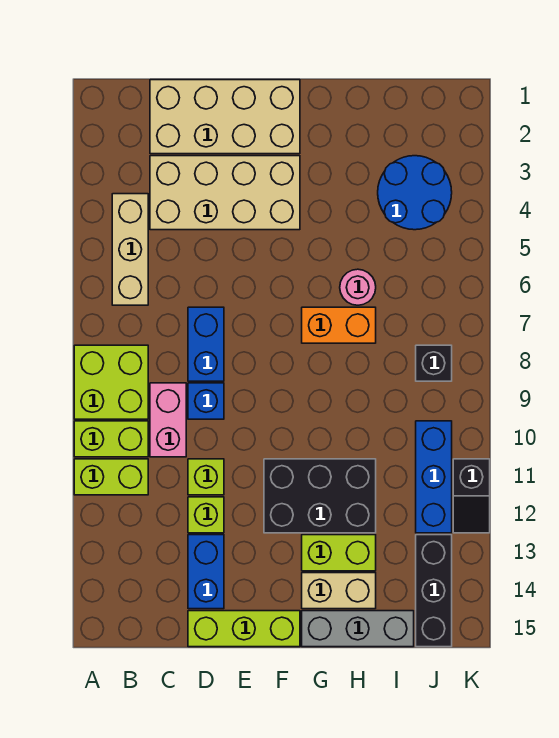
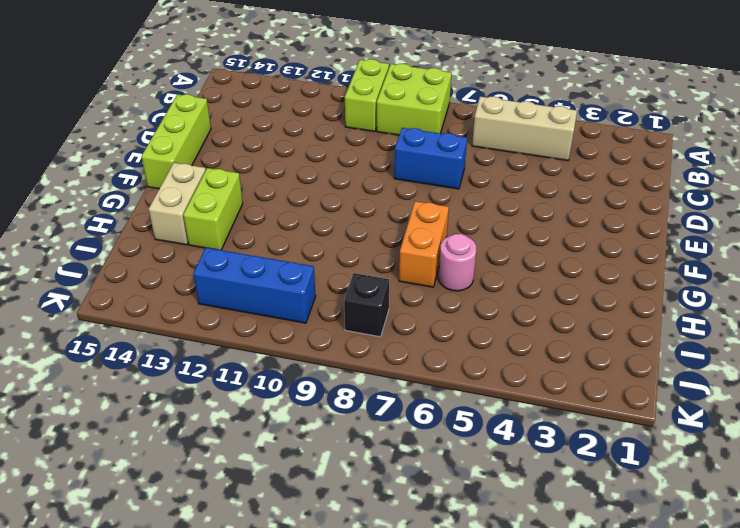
none -> lime 1x2 brick [74,459,148,495]
none -> tan 2x4 brick [150,80,300,154]
none -> tan 2x4 brick [150,156,300,230]

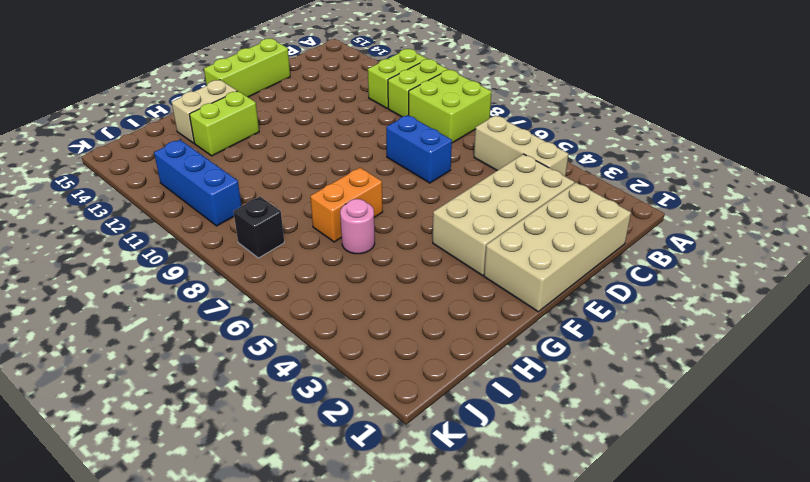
none -> pink 1x2 brick [150,383,186,457]
none -> blue 1x1 brick [188,383,224,419]
none -> lime 1x1 brick [188,459,224,495]

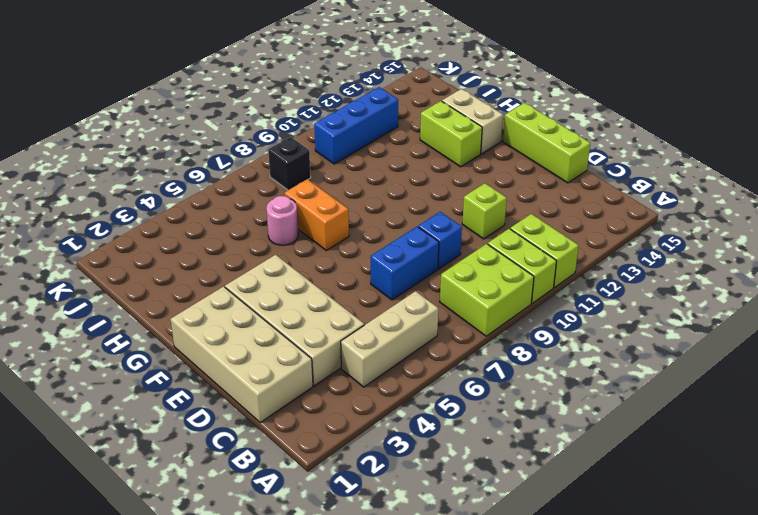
none -> pink 1x2 brick [150,383,186,457]
none -> lime 1x1 brick [188,497,224,533]
none -> blue 1x2 brick [188,535,224,609]

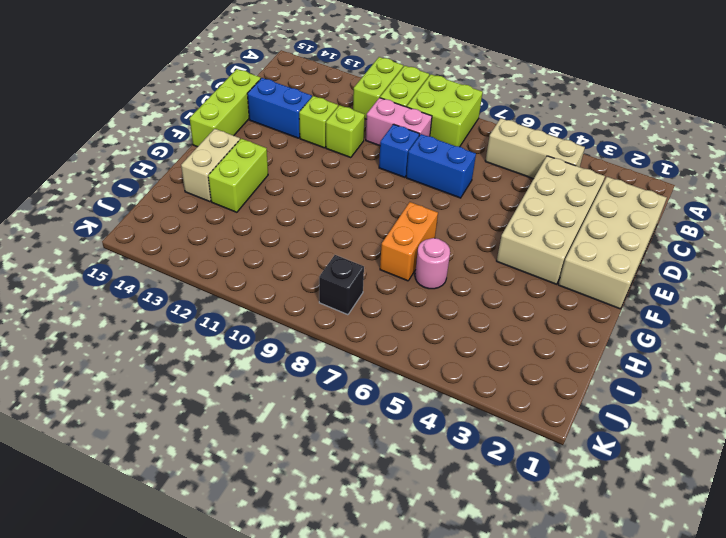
none -> black 2x3 brick [264,459,376,533]
none -> grey 1x3 brick [302,611,414,647]
none -> blue 2x2 round brick [378,156,452,230]

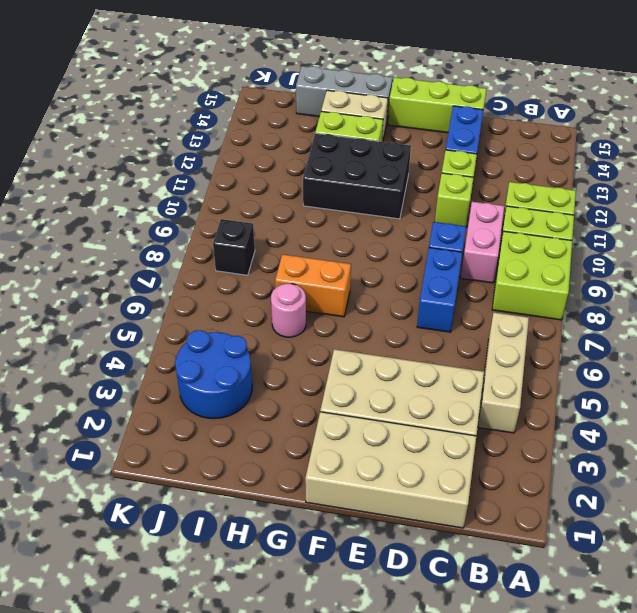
none -> blue 1x3 brick [416,421,452,533]
none -> black 1x3 brick [416,535,452,647]
none -> black 1x2 slope [453,459,490,533]

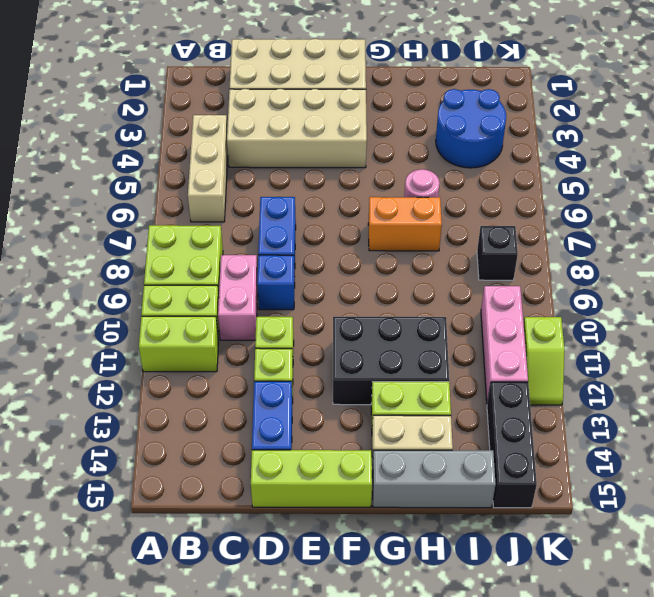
pink 1x3 brick [481,286,528,402] -> blue 1x3 brick [416,421,452,533]
lime 1x2 slope [524,317,564,405] -> black 1x2 slope [453,459,490,533]

